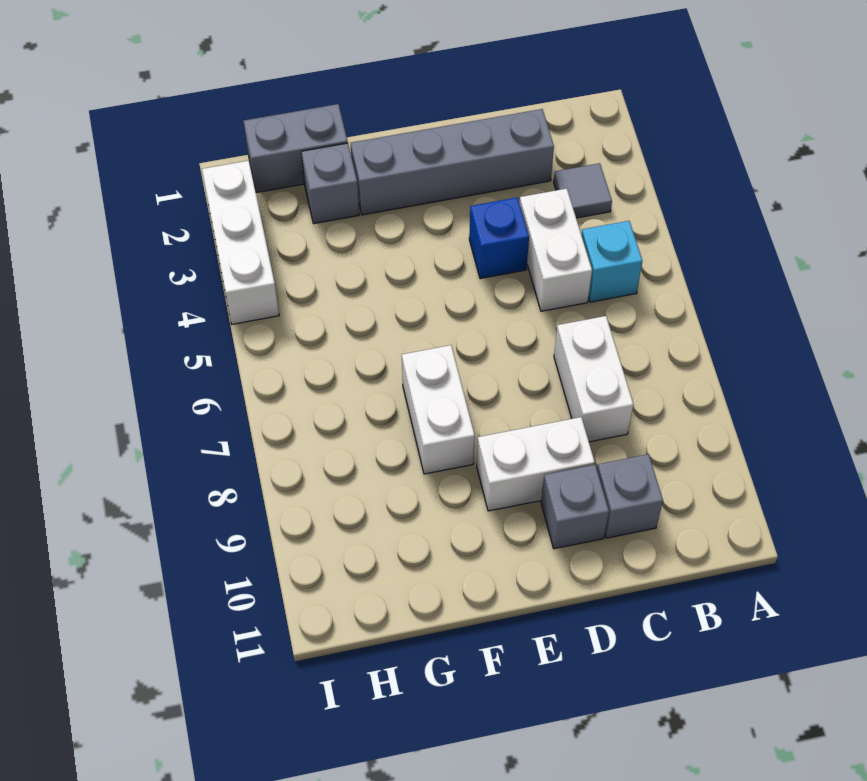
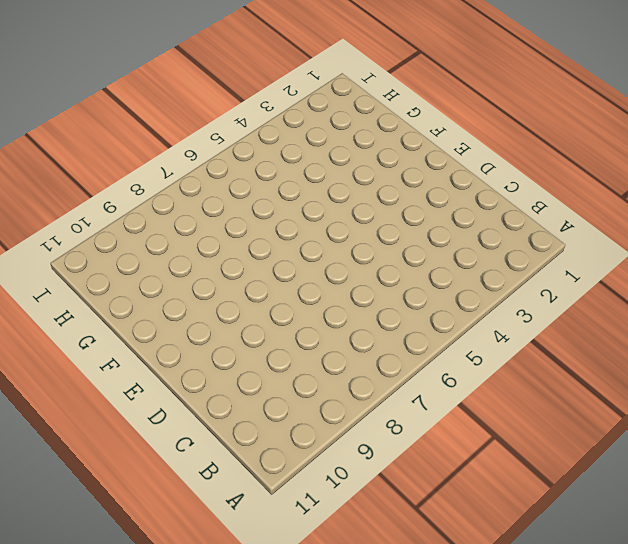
none -> grey 1x1 tile [554,163,612,218]
none -> cyan 1x1 brick [581,221,642,302]
none -> grey 1x4 brick [351,109,554,215]

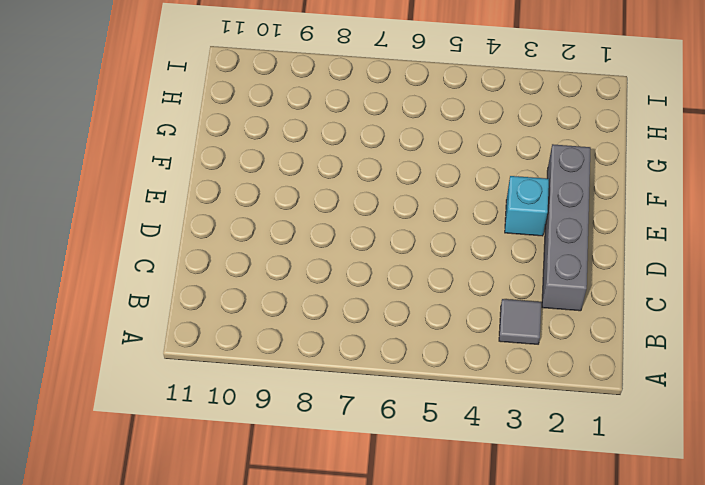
cyan 1x1 brick [505,176,549,236] -> cyan 1x1 brick moved to [581,221,642,302]
none -> white 1x2 brick [520,189,592,311]
none -> white 1x2 brick [554,316,633,442]
none -> grey 1x1 brick [597,454,663,538]

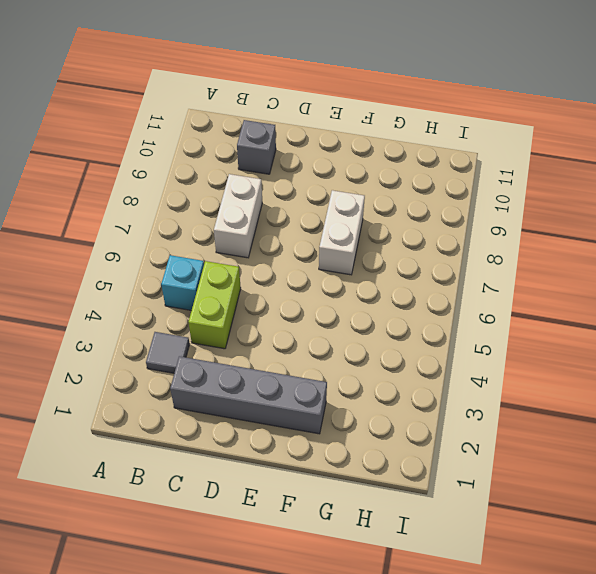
lime 1x2 brick [188,261,241,349] -> white 1x2 brick [520,189,592,311]
none -> blue 1x1 brick [469,198,529,279]
none -> white 1x2 brick [477,417,595,511]
none -> grey 1x1 brick [541,465,609,549]

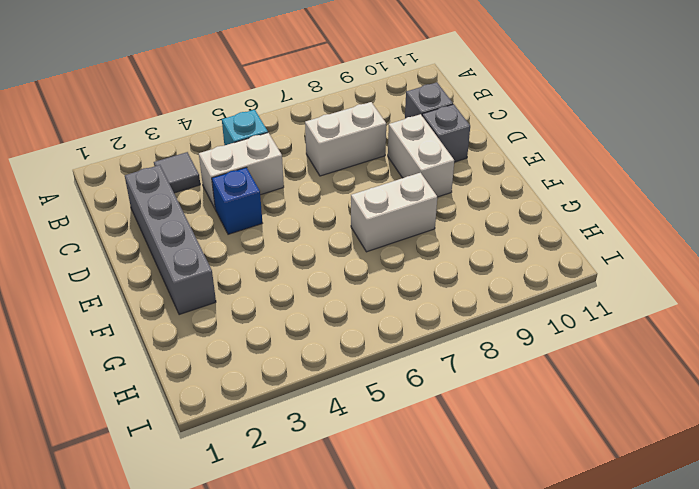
none -> grey 1x2 brick [243,104,348,193]
none -> grey 1x1 brick [301,143,359,224]
none -> white 1x3 brick [202,161,279,324]

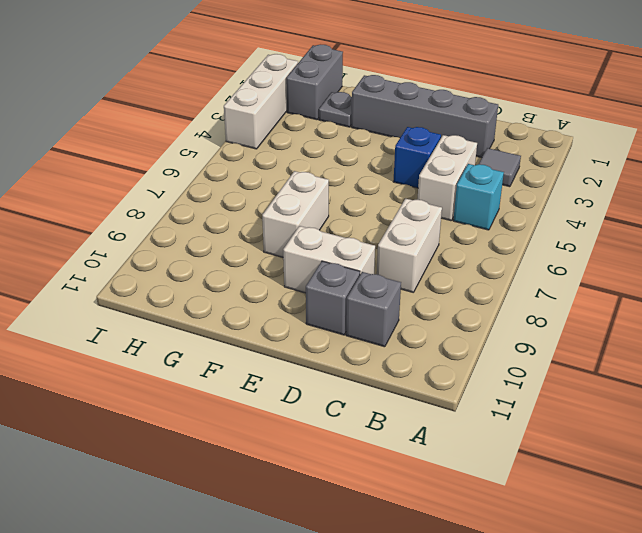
grey 1x1 plate [319,92,352,127] -> grey 1x1 brick [301,143,359,224]
grey 1x2 brick [286,45,343,120] -> grey 1x2 brick turned to [243,104,348,193]

